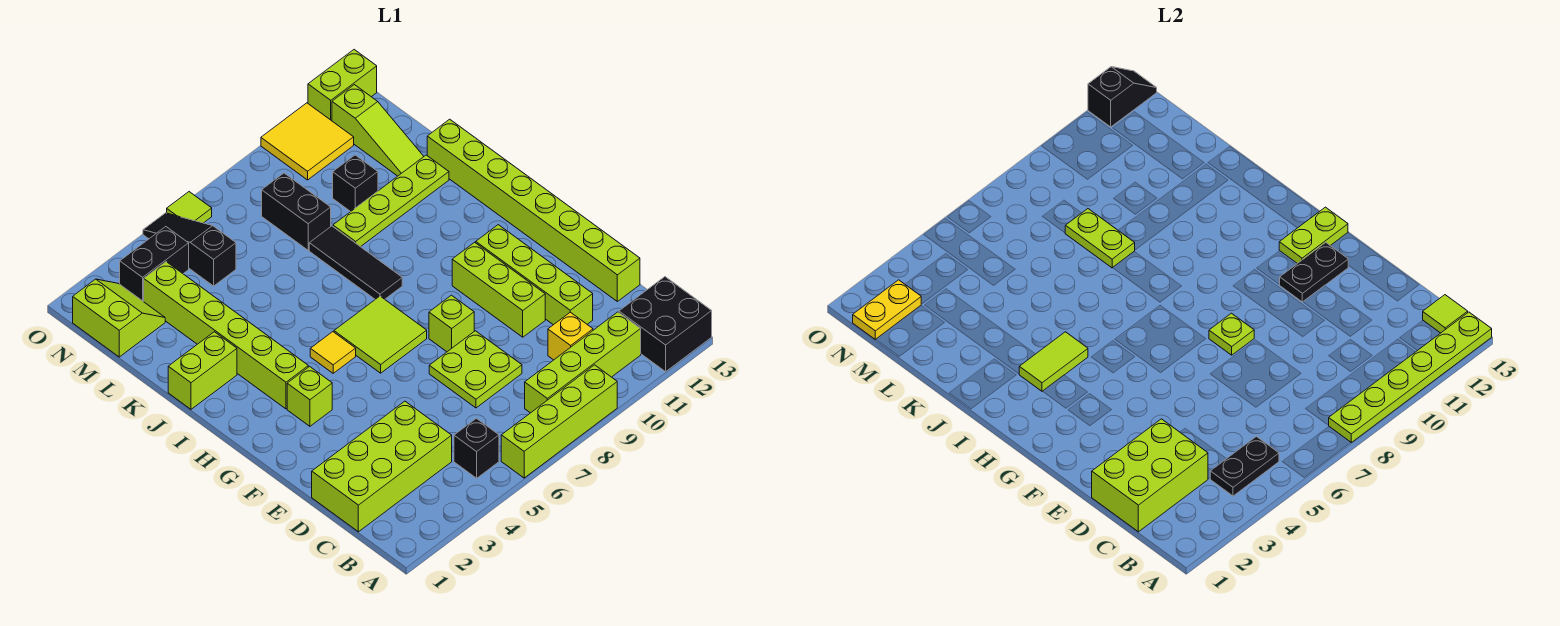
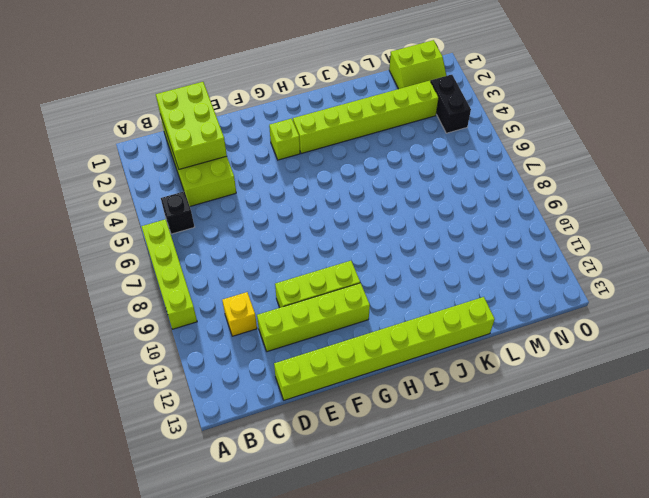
none -> black 2x2 brick [619,277,712,372]
none -> lime 1x4 brick [525,312,641,413]
none -> lime 2x2 plate [429,331,522,408]
none -> lime 1x1 brick [429,295,474,352]

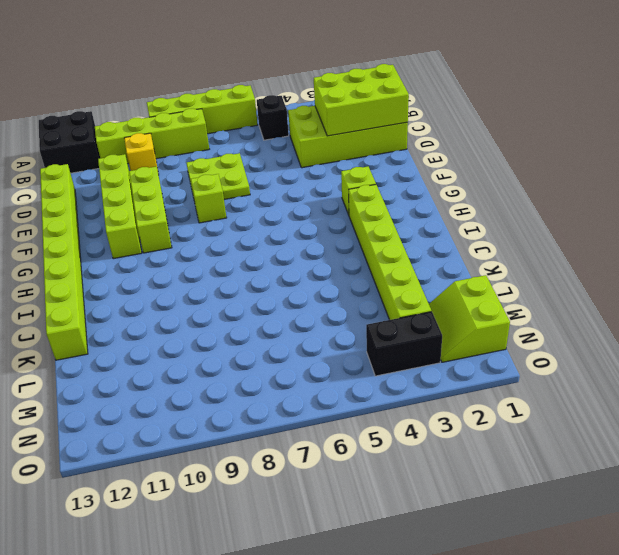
none -> lime 2x2 tile [334,296,427,373]
none -> yellow 1x1 tile [310,332,356,373]
none -> black 1x3 tile [309,226,402,299]
none -> lime 1x2 brick [168,332,237,409]

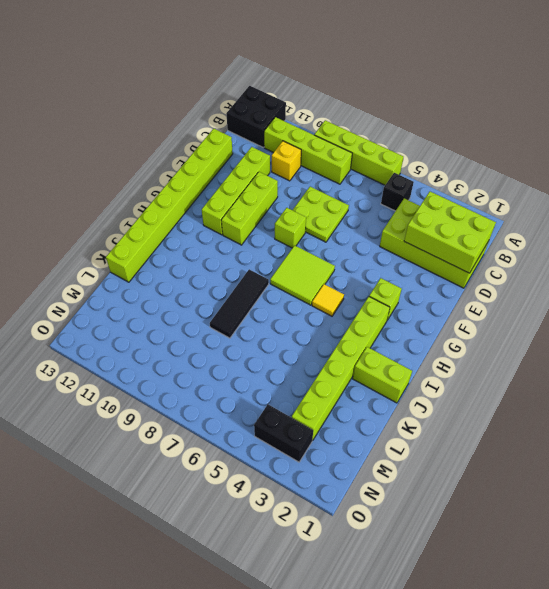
none -> lime 1x4 plate [333,155,449,247]
none -> black 1x2 brick [262,173,331,250]
none -> black 1x1 brick [333,155,378,212]
none -> lime 1x3 slope [332,85,424,176]

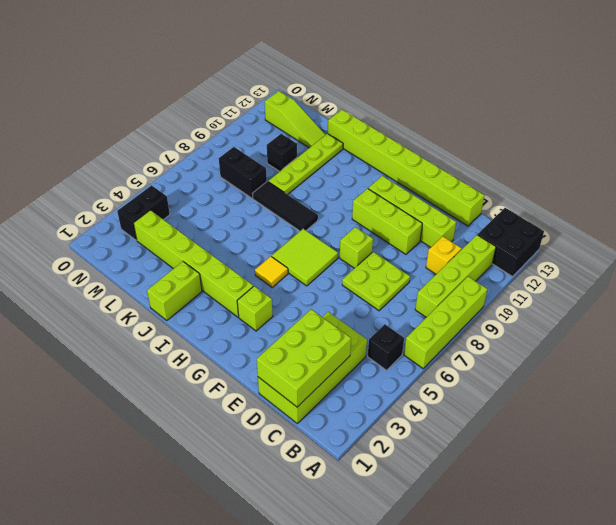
none -> lime 2x2 slope [73,279,165,357]
none -> black 1x3 slope [143,213,236,286]
none -> yellow 2x2 tile [261,103,354,180]
none -> lime 1x1 tile [167,192,212,223]

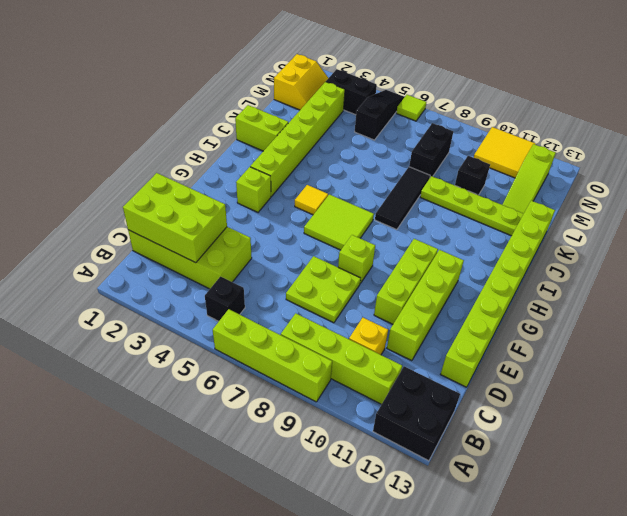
yellow 2x2 slope [274,54,328,110] -> lime 2x2 slope [73,279,165,357]
none -> lime 1x2 brick [308,50,377,121]
none -> lime 1x6 plate [1329,312,1492,442]
none -> black 1x2 plate [1210,436,1279,496]
none -> lime 1x1 tile [1423,295,1468,333]

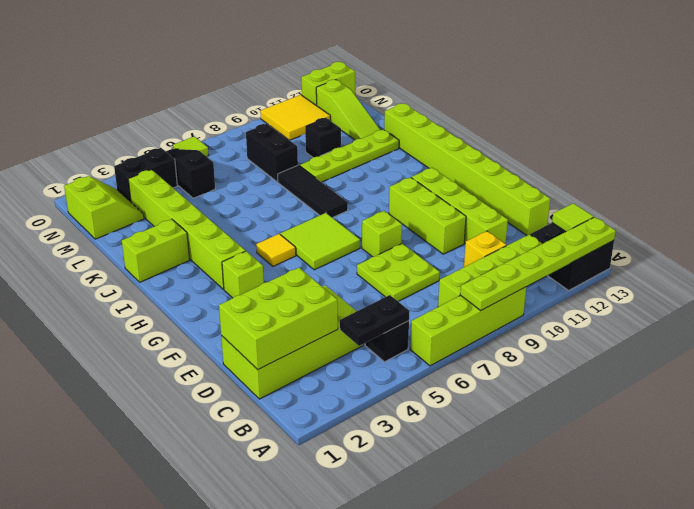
none -> lime 1x1 plate [1209,313,1254,355]
none -> black 1x2 plate [1280,242,1348,302]
none -> lime 1x2 plate [1279,207,1348,264]
none -> lime 1x2 tile [1019,332,1088,391]

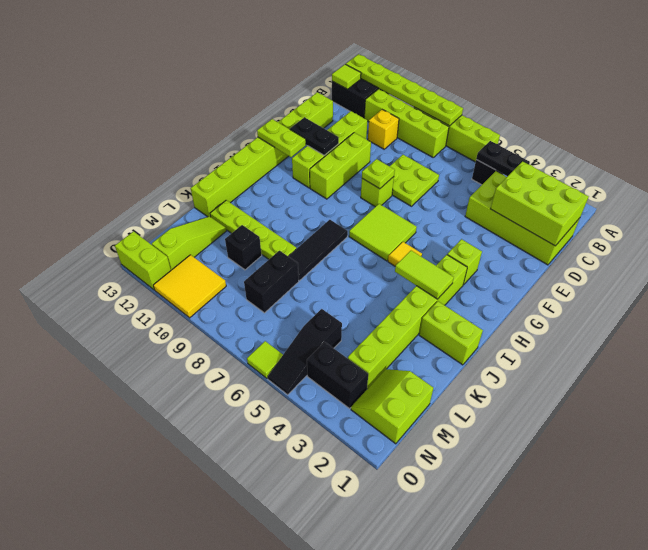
none -> lime 1x2 plate [1065,209,1135,268]
none -> yellow 1x2 plate [853,280,921,340]
none -> black 1x2 slope [1088,67,1157,127]

